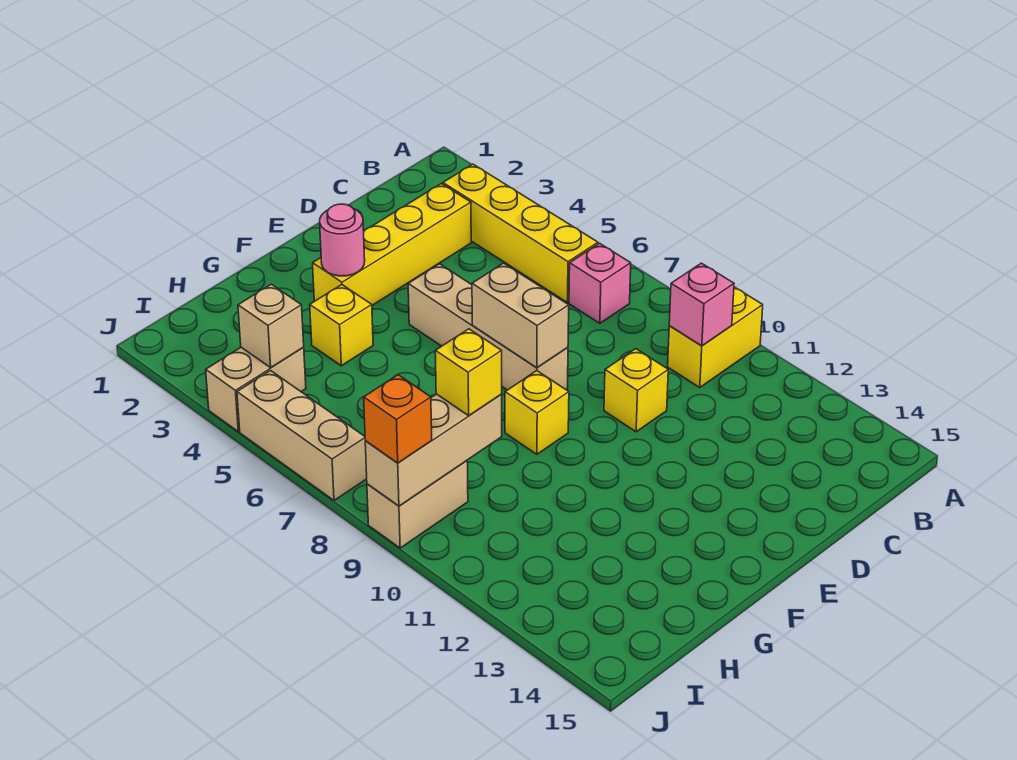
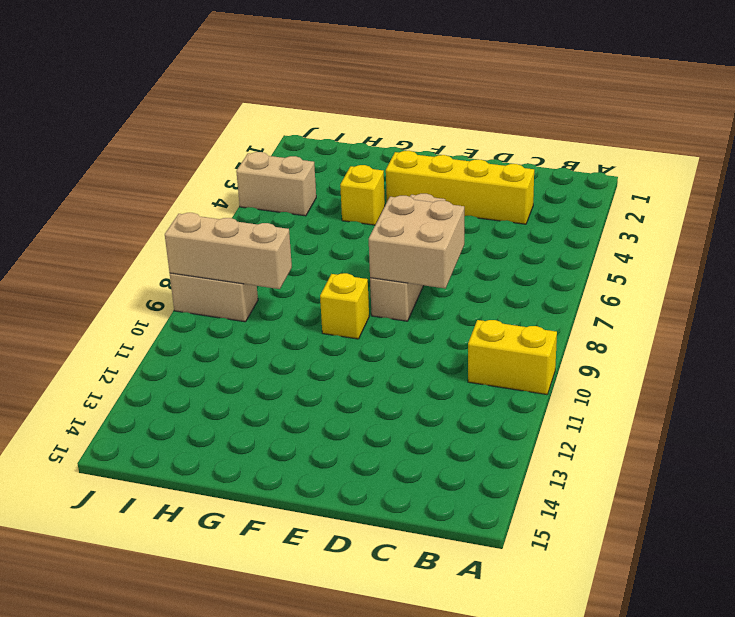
tan 2x2 brick [369,196,464,289] -> tan 1x2 brick [472,263,569,368]
none -> yellow 1x4 brick [443,164,598,303]
none -> pink 1x1 brick [569,243,631,323]
none -> yellow 1x1 brick [604,349,668,432]

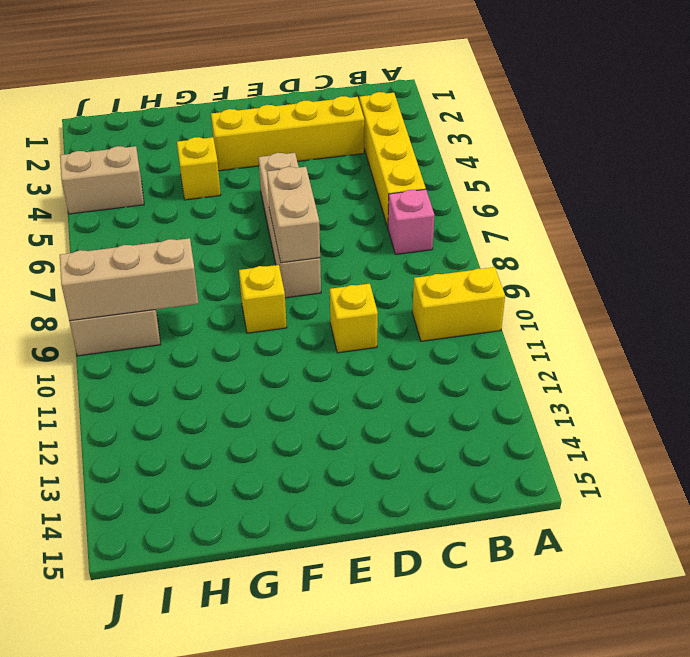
none -> tan 1x3 brick [237,371,367,500]
none -> pink 1x1 brick [669,263,734,346]
none -> pink 1x1 round brick [320,204,365,276]

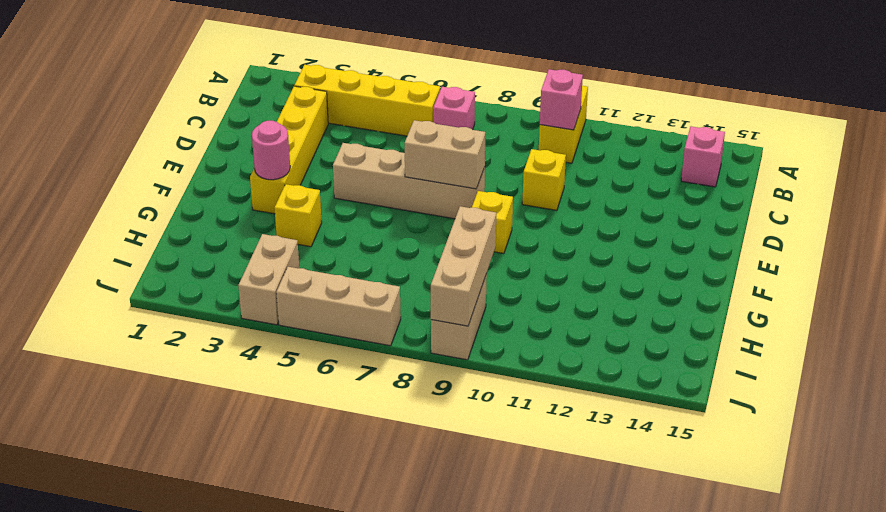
pink 1x1 brick [681,126,725,187] -> none
none -> tan 1x1 brick [238,284,304,368]
none -> yellow 1x1 brick [435,329,502,416]
none -> orange 1x1 brick [364,375,432,463]

